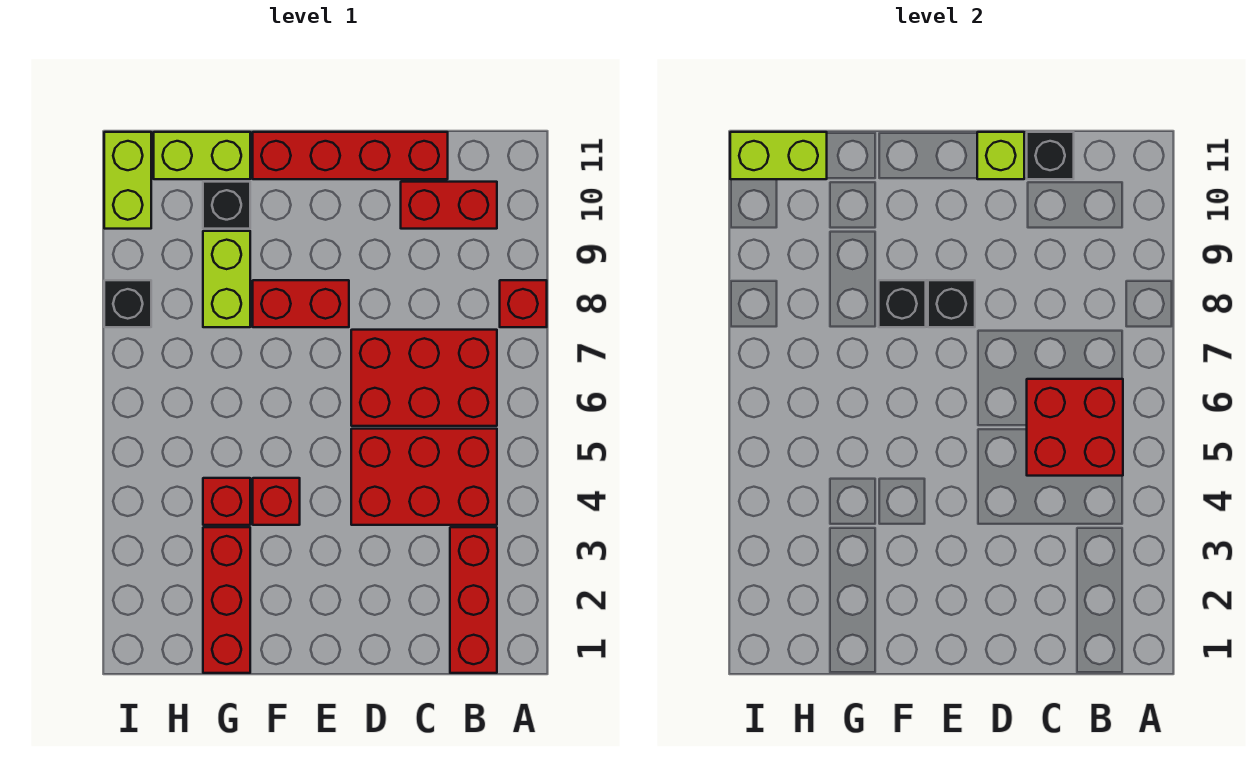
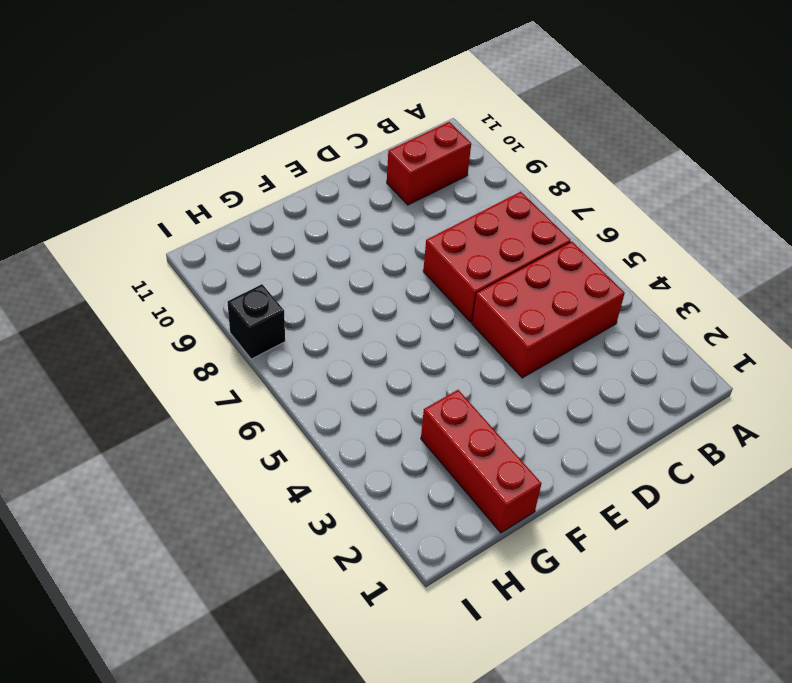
none -> red 1x1 brick [500,280,547,327]
none -> red 1x3 brick [450,527,497,673]
none -> red 1x4 brick [253,132,448,179]

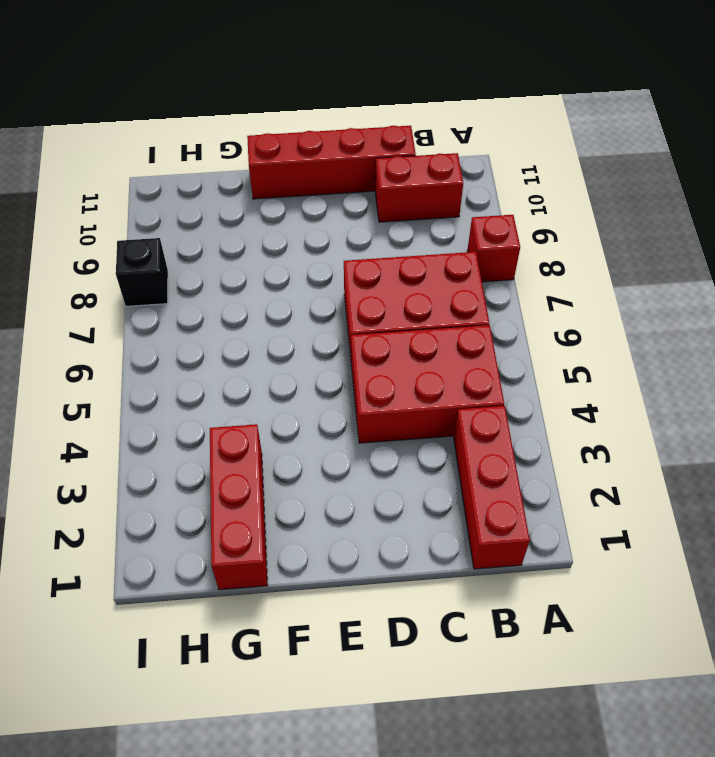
none -> red 1x2 brick [253,280,349,327]
none -> red 1x1 brick [253,478,300,525]
none -> red 1x1 brick [203,478,250,525]

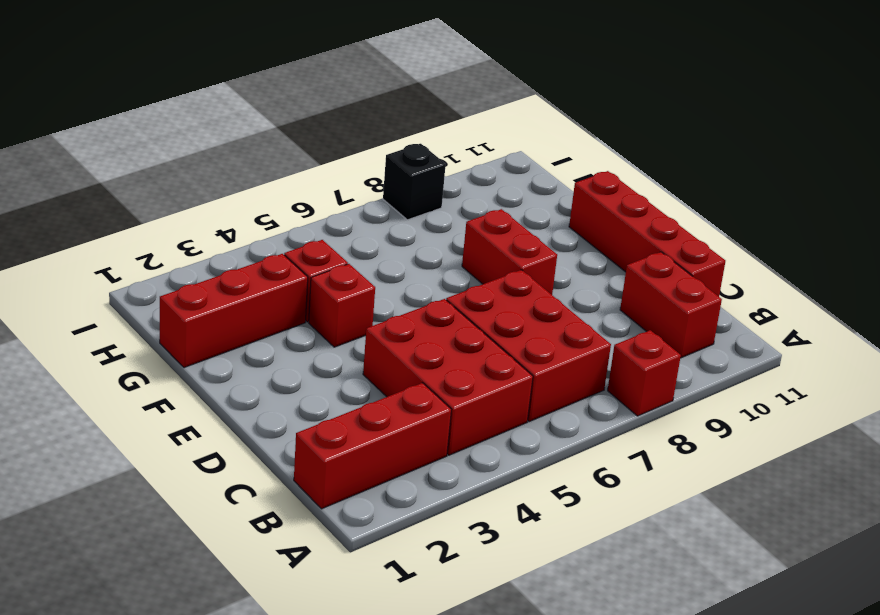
none -> lime 1x2 brick [203,231,250,327]
none -> black 1x1 brick [203,182,250,229]
none -> lime 1x2 brick [154,132,250,179]

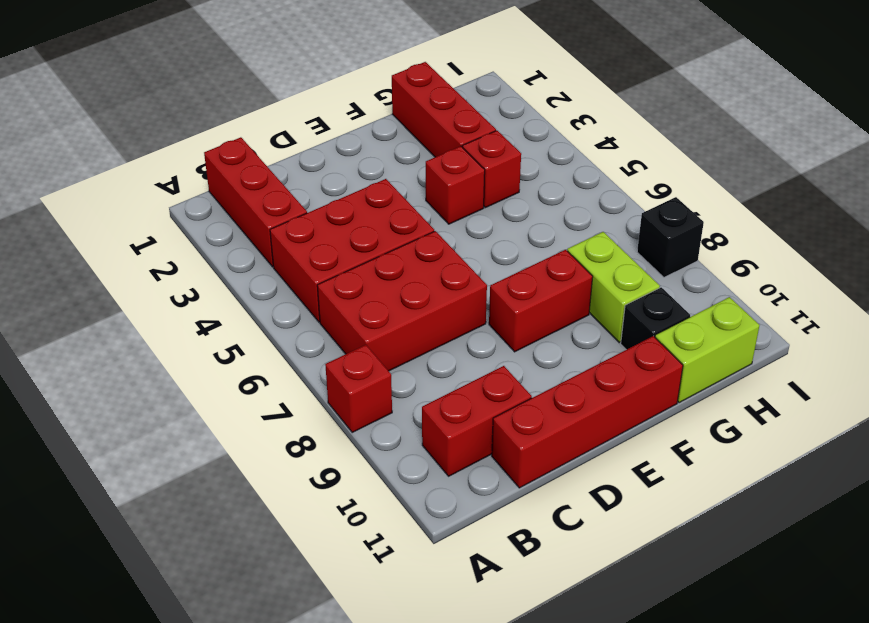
none -> lime 1x2 brick [104,132,151,229]
none -> red 2x2 brick [1027,379,1123,476]
none -> black 1x1 brick [1027,132,1074,179]

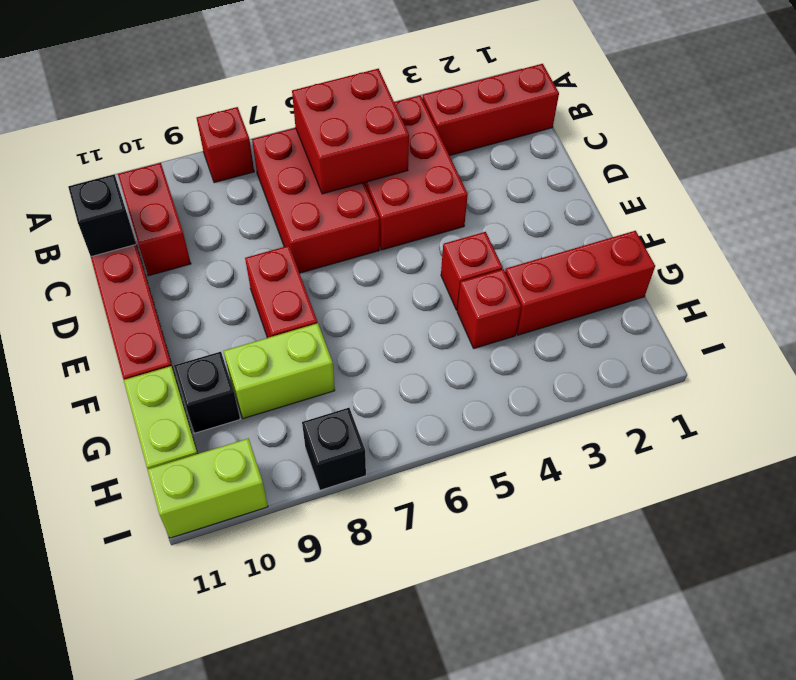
none -> lime 1x1 brick [977,132,1024,179]
none -> black 1x1 brick [928,280,975,327]
none -> black 1x1 brick [879,280,926,327]

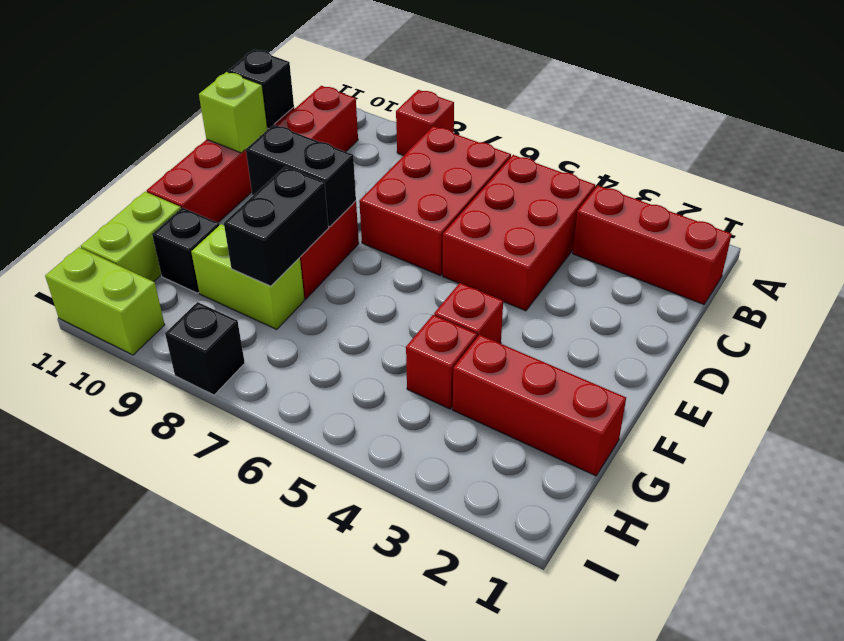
black 1x2 brick [245,125,356,227] -> black 1x1 brick [928,280,975,327]
black 1x2 brick [224,167,329,286] -> black 1x1 brick [879,280,926,327]
none -> red 2x2 brick [1027,379,1123,476]
none -> lime 1x2 brick [730,132,827,179]

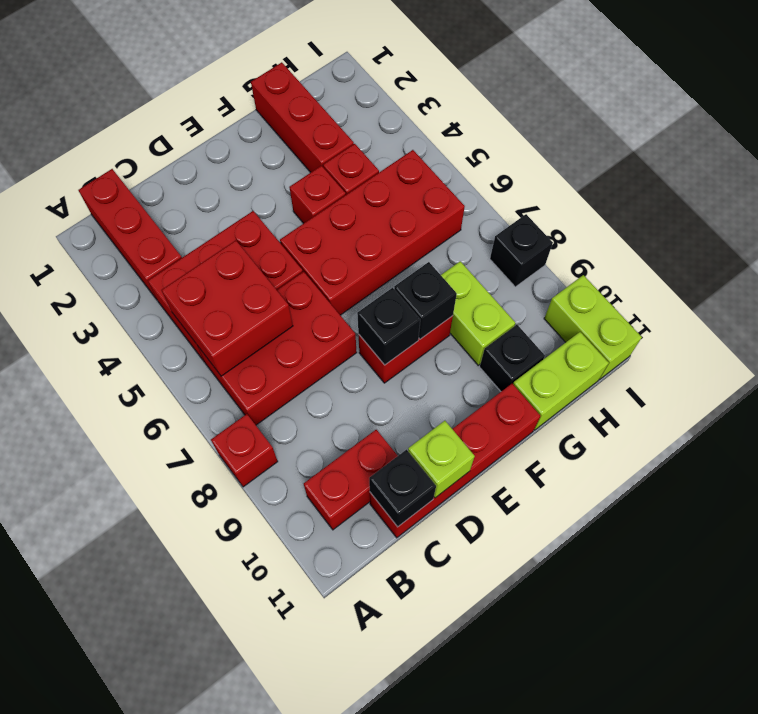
red 2x4 brick [280,150,465,315] -> none
none -> lime 1x2 brick [730,132,827,179]

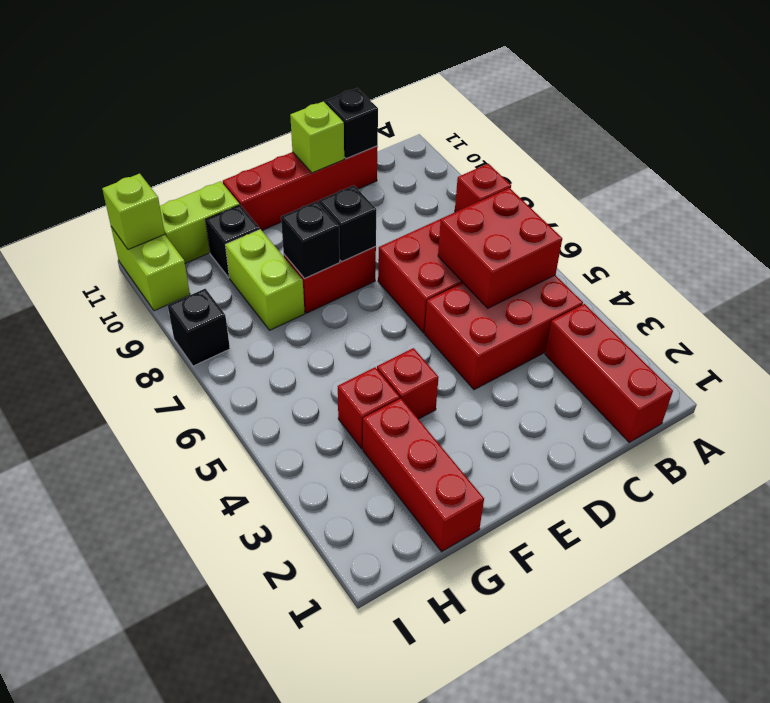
lime 1x1 brick [102,174,165,249] -> lime 1x2 brick [730,132,827,179]
none -> red 1x2 brick [401,182,497,229]

